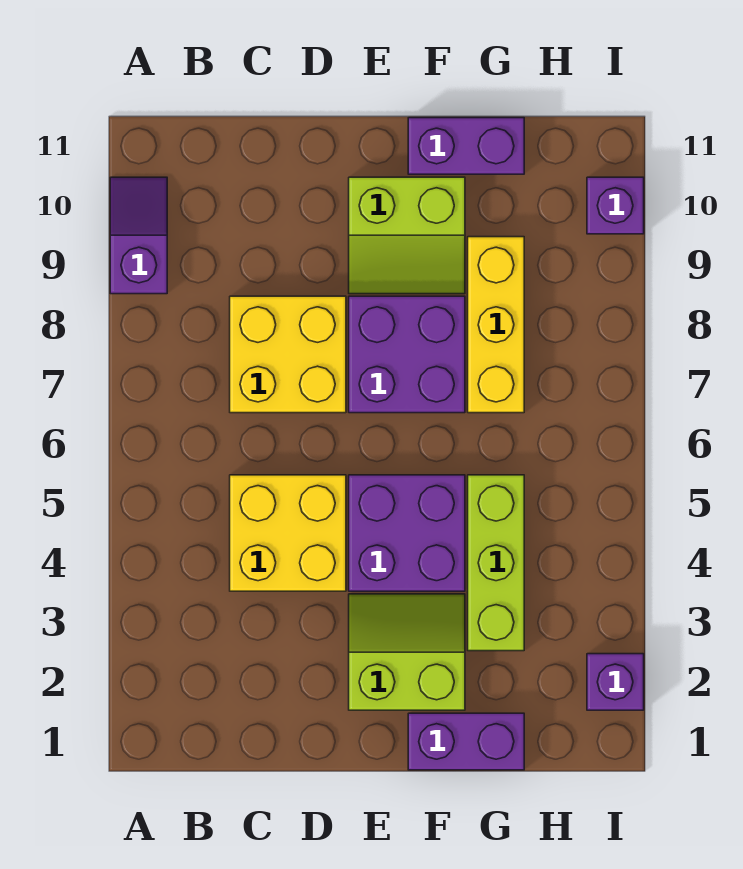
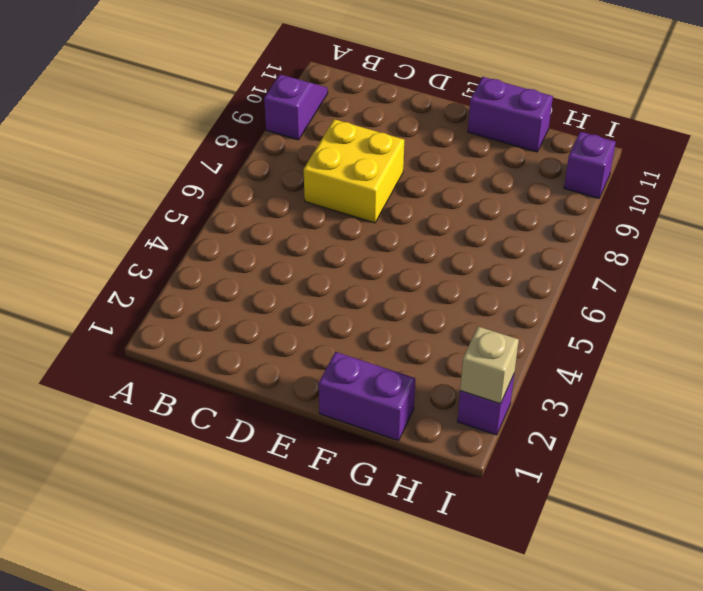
tan 1x1 brick [460,327,519,404] -> none
none -> yellow 2x2 brick [230,475,346,591]
none -> lime 2x2 slope [349,594,465,710]
none -> purple 2x2 brick [349,475,465,591]

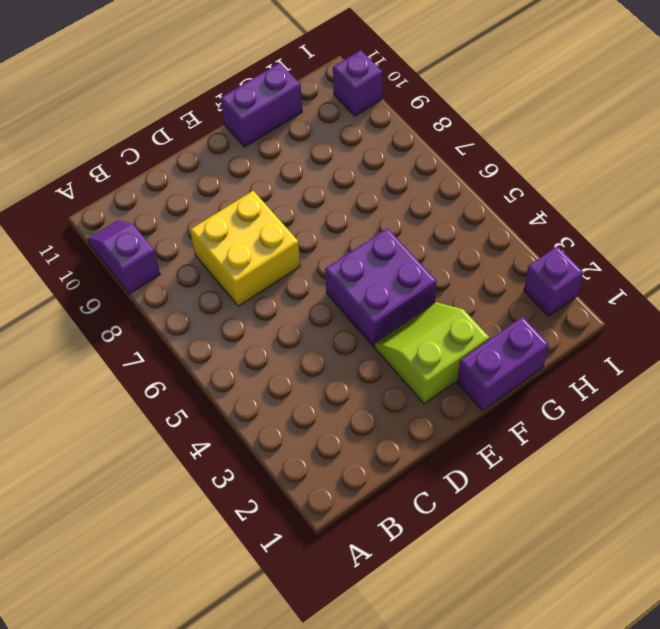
none -> yellow 2x2 brick [230,475,346,591]
none -> purple 2x2 brick [349,296,465,413]
none -> lime 2x2 slope [349,177,465,294]

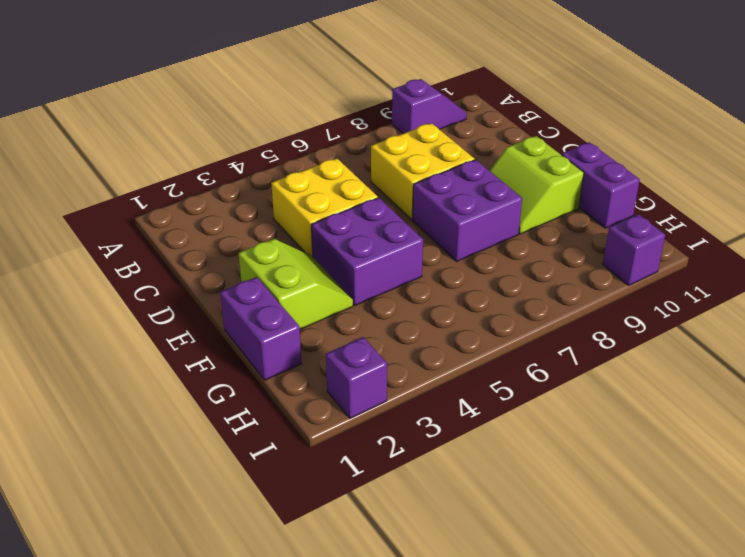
none -> lime 1x3 brick [468,475,524,651]
none -> yellow 1x3 brick [468,237,524,413]

